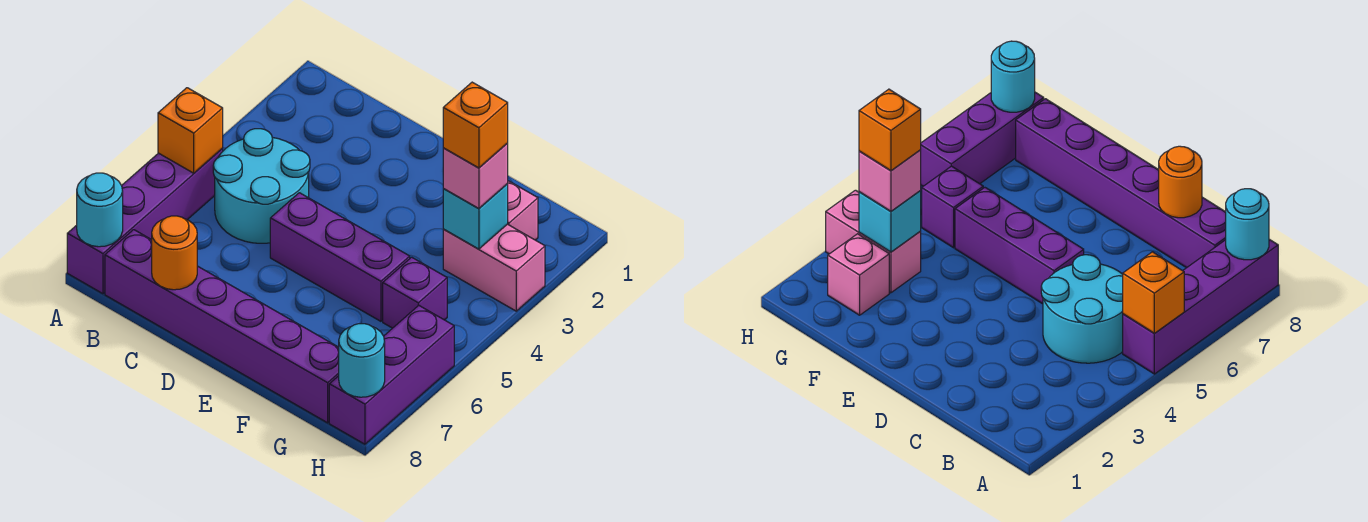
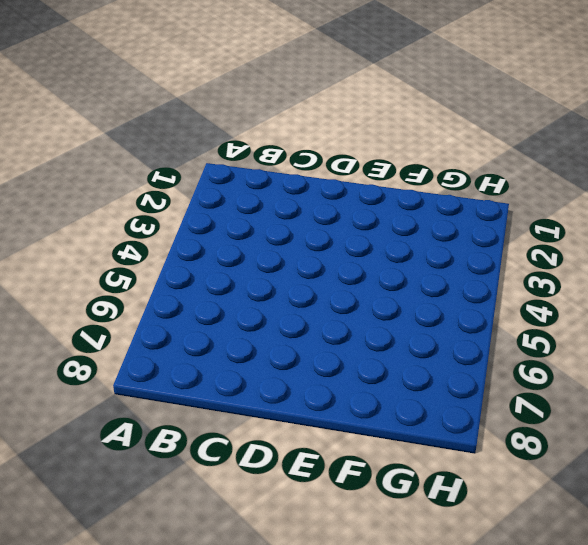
none -> purple 1x4 brick [67,148,223,294]
none -> cyan 2x2 round brick [213,129,310,243]
none -> purple 1x6 brick [105,230,339,423]

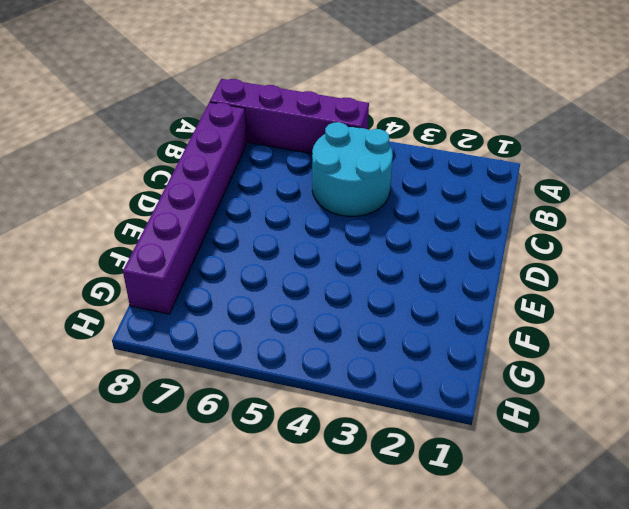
none -> purple 1x3 brick [270,193,410,321]
none -> pink 1x1 brick [508,181,538,240]
none -> pink 1x2 brick [443,224,545,311]

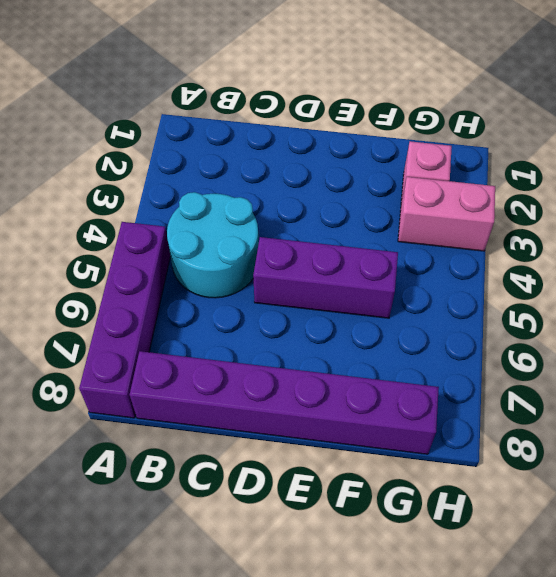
none -> purple 1x1 brick [383,257,447,328]
none -> purple 1x3 brick [329,305,454,444]
none -> orange 1x1 brick [158,88,223,173]

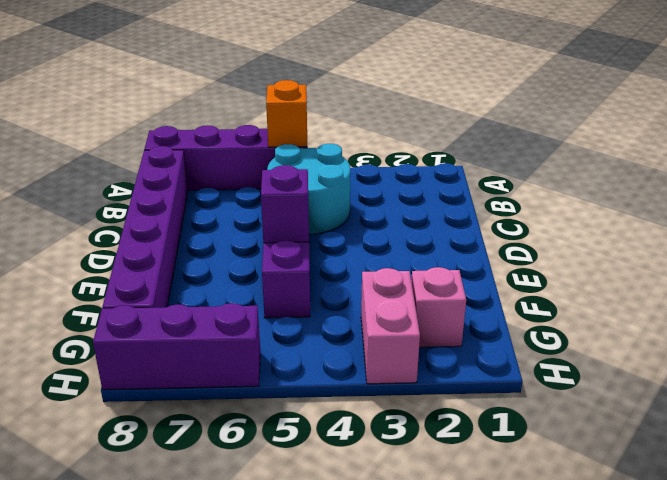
purple 1x1 brick [261,165,309,243] -> purple 1x1 brick moved to [383,257,447,328]
none -> cyan 1x1 round brick [77,173,123,247]
none -> orange 1x1 round brick [152,216,197,290]
none -> cyan 1x1 brick [443,184,508,249]

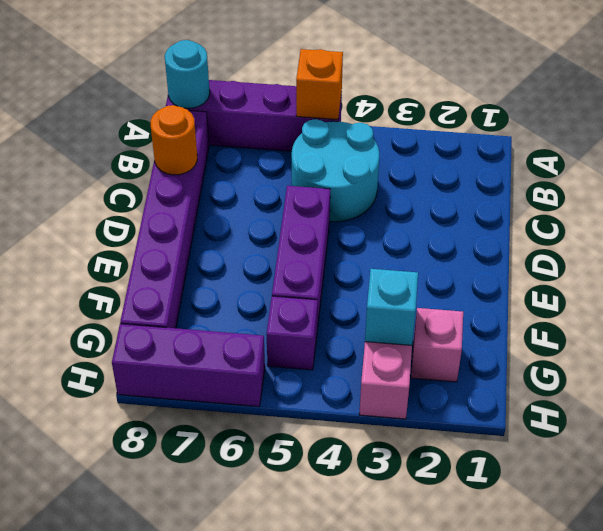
none -> cyan 1x1 round brick [339,324,385,397]
none -> pink 1x1 brick [443,143,508,208]
none -> orange 1x1 brick [443,82,508,168]

